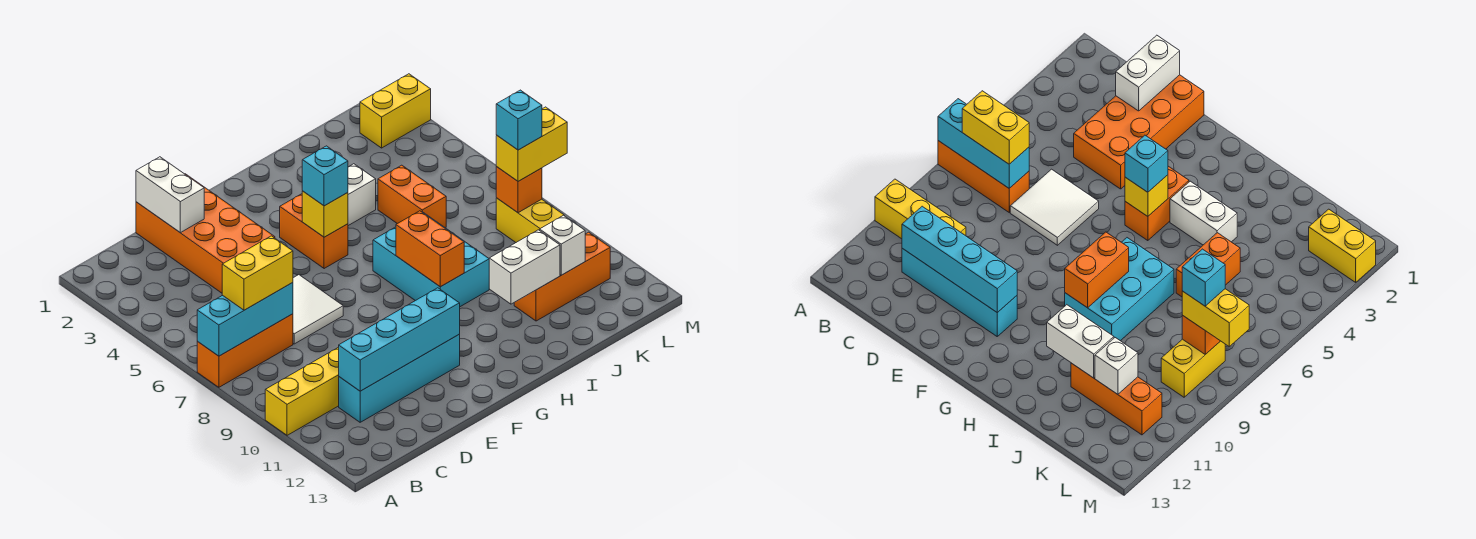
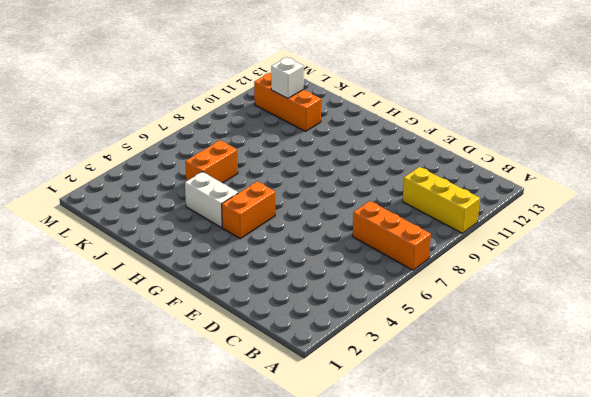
none -> cyan 1x4 brick [339,335,460,422]
none -> orange 2x4 brick [136,174,275,293]
none -> white 2x2 tile [293,275,343,344]

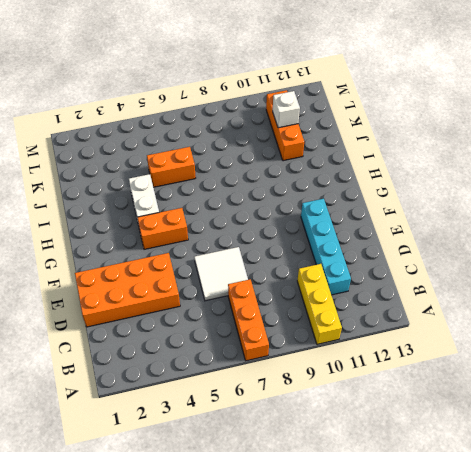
none -> cyan 2x3 brick [373,212,489,307]
none -> yellow 1x2 brick [360,74,431,148]
none -> yellow 1x2 brick [496,198,564,242]

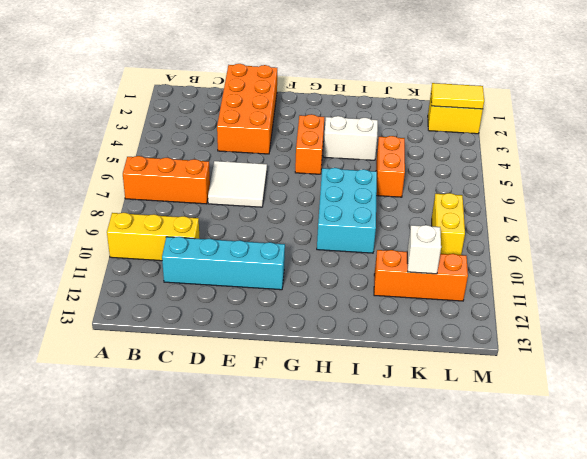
yellow 1x2 tile [431,83,484,109] -> none
none -> cyan 1x3 brick [197,283,293,356]
none -> cyan 1x4 brick [339,288,460,391]
none -> white 1x2 brick [136,157,204,233]

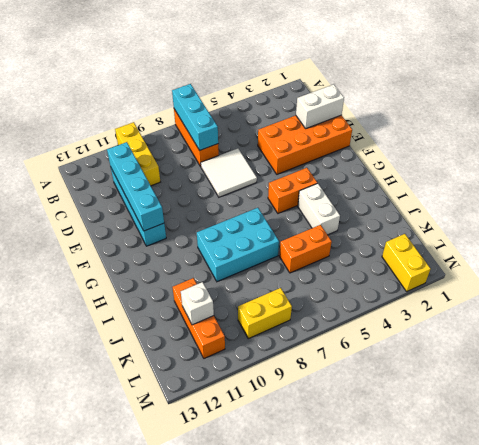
none -> yellow 1x1 brick [302,191,348,237]
none -> orange 1x2 brick [396,211,464,287]
none -> white 1x2 brick [489,230,560,304]

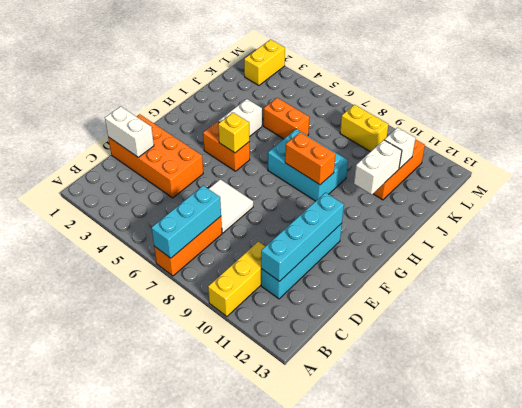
none -> orange 1x1 brick [496,167,542,213]
none -> yellow 1x2 brick [222,236,293,310]
none -> cyan 1x1 brick [302,146,348,206]

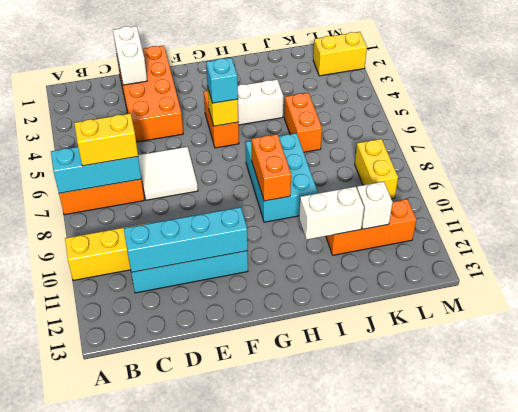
none -> orange 1x1 brick [496,167,542,213]
none -> yellow 1x2 brick [496,107,567,181]
none -> cyan 1x1 brick [496,90,542,150]

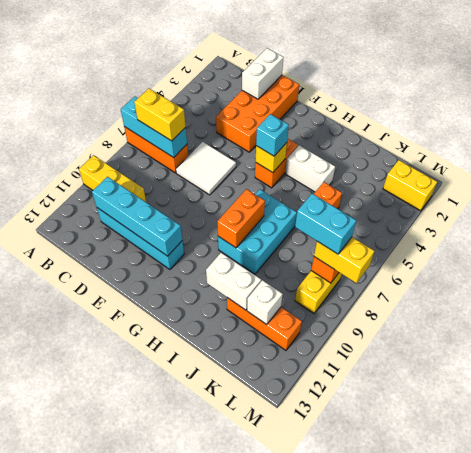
cyan 1x2 brick [295,194,356,254] -> cyan 1x1 brick [496,90,542,150]

